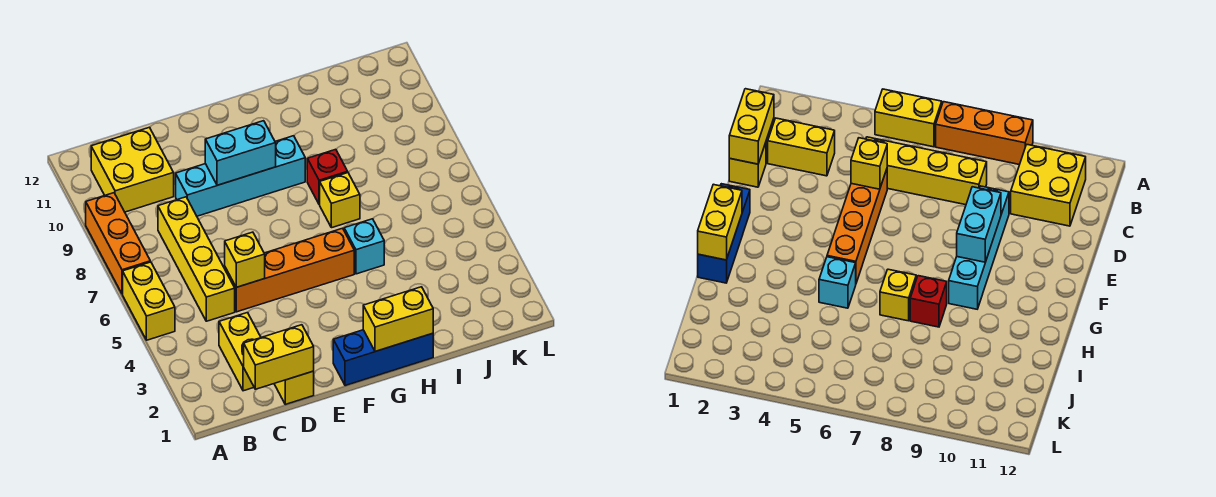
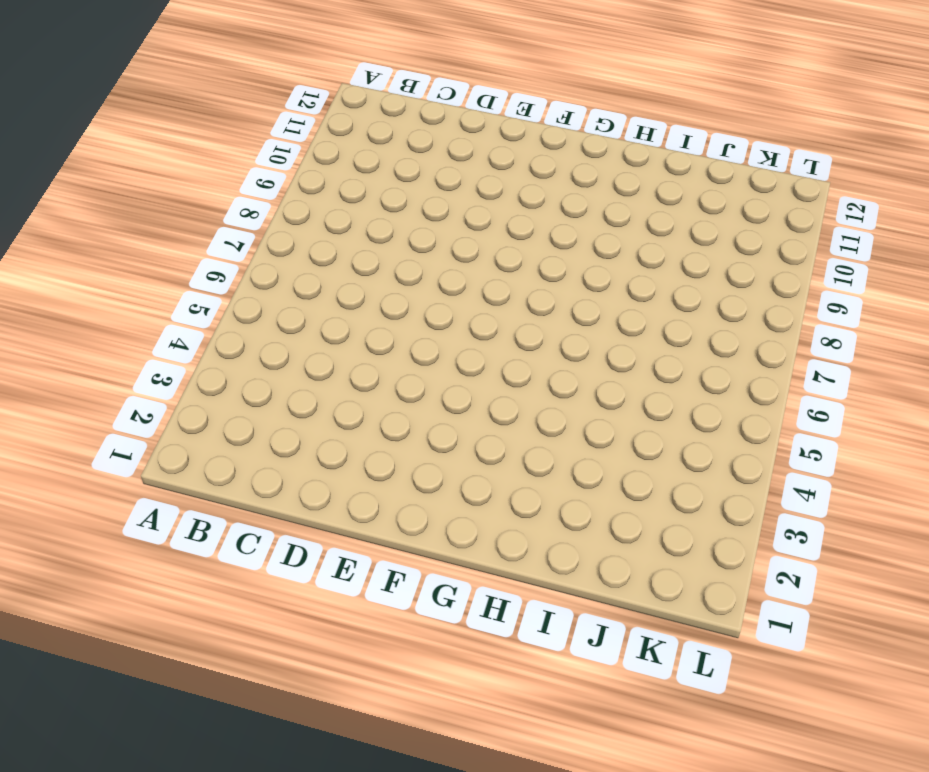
none -> yellow 1x2 brick [123,262,175,340]
none -> orange 1x3 brick [86,193,150,294]
none -> yellow 2x2 brick [91,127,174,212]

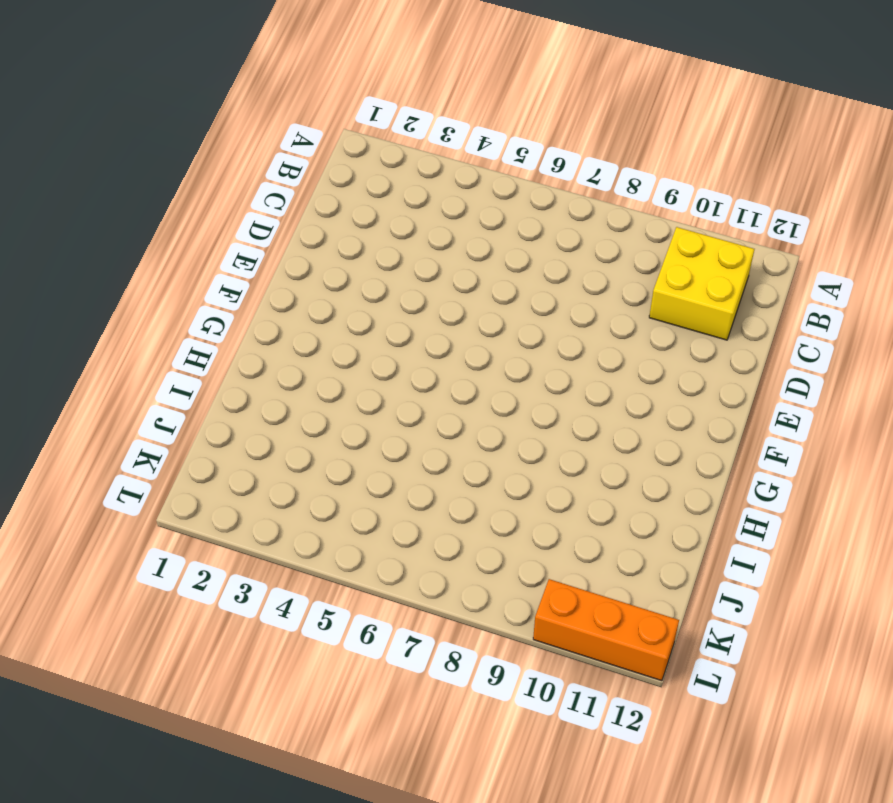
orange 1x3 brick [533,579,679,681] -> orange 1x3 brick moved to [86,193,150,294]
none -> yellow 1x2 brick [123,262,175,340]
none -> yellow 1x2 brick [219,313,261,391]
none -> yellow 1x4 brick [158,197,235,321]

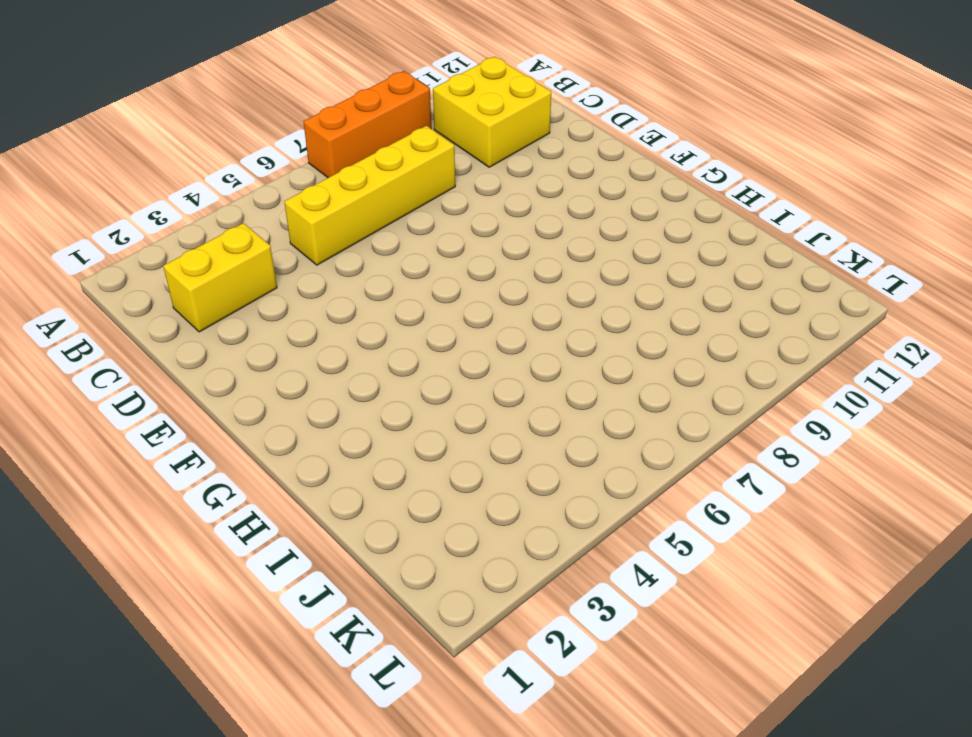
none -> yellow 1x2 brick [123,262,175,340]
none -> yellow 1x1 brick [274,371,314,404]
none -> orange 1x4 brick [225,228,354,312]

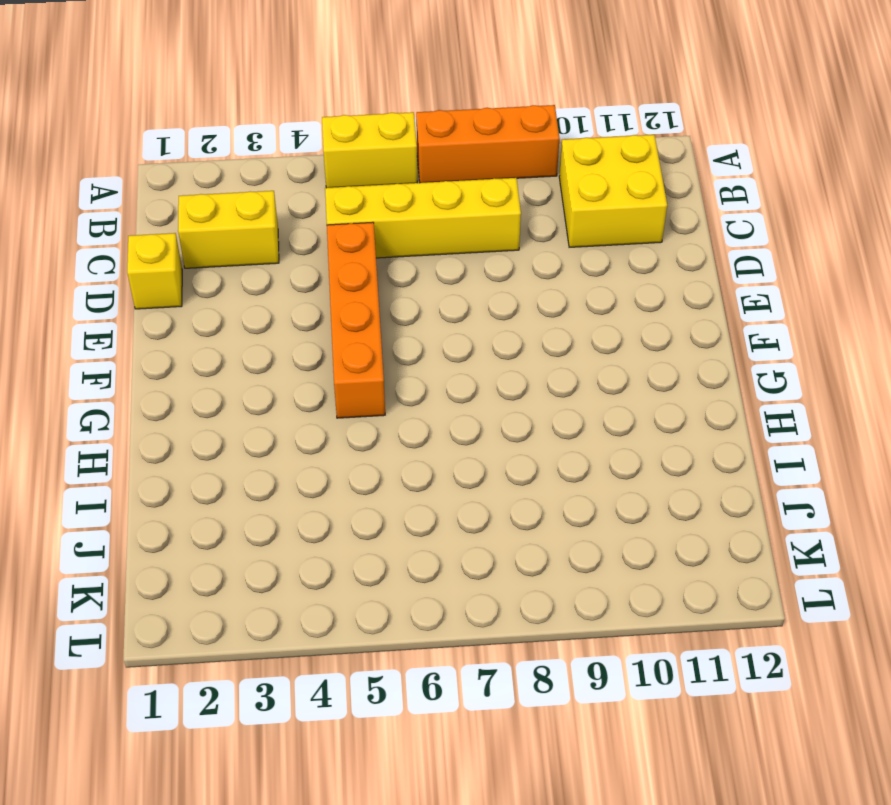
none -> cyan 1x4 brick [176,136,305,216]
none -> blue 1x3 brick [333,330,433,386]
none -> cyan 1x1 brick [344,219,384,274]

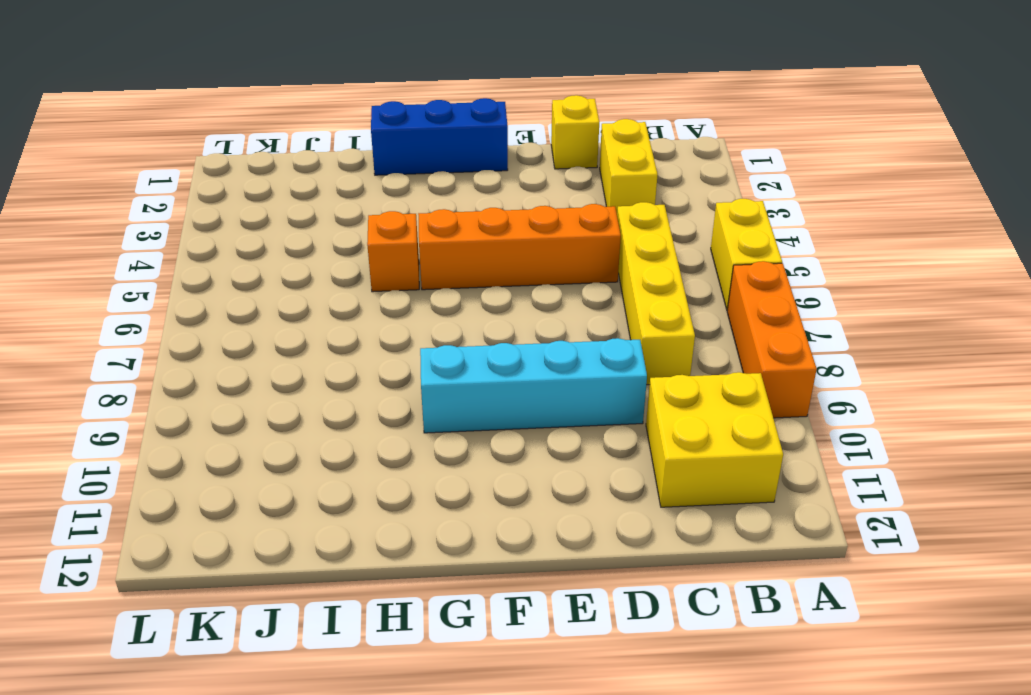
orange 1x1 brick [367,211,419,292] -> cyan 1x1 brick [344,219,384,274]
none -> yellow 1x1 brick [320,173,360,228]
none -> red 1x1 brick [307,149,348,205]
none -> yellow 1x2 brick [244,325,314,389]

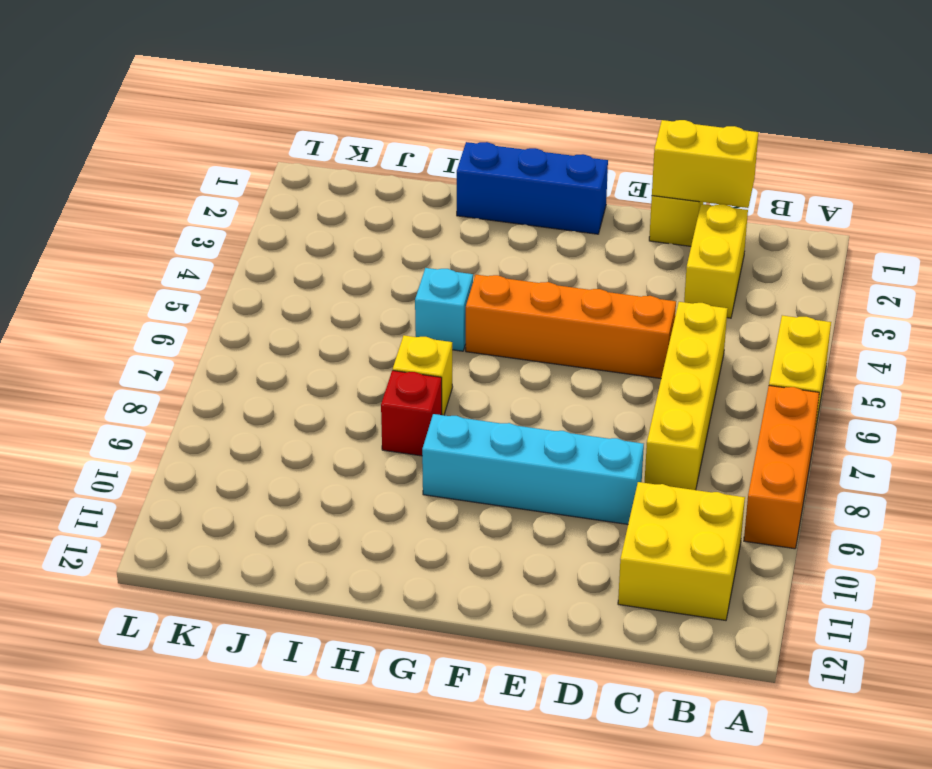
none -> yellow 1x1 brick [225,232,265,287]
none -> cyan 1x2 brick [205,121,276,185]
none -> yellow 1x2 brick [363,287,433,352]

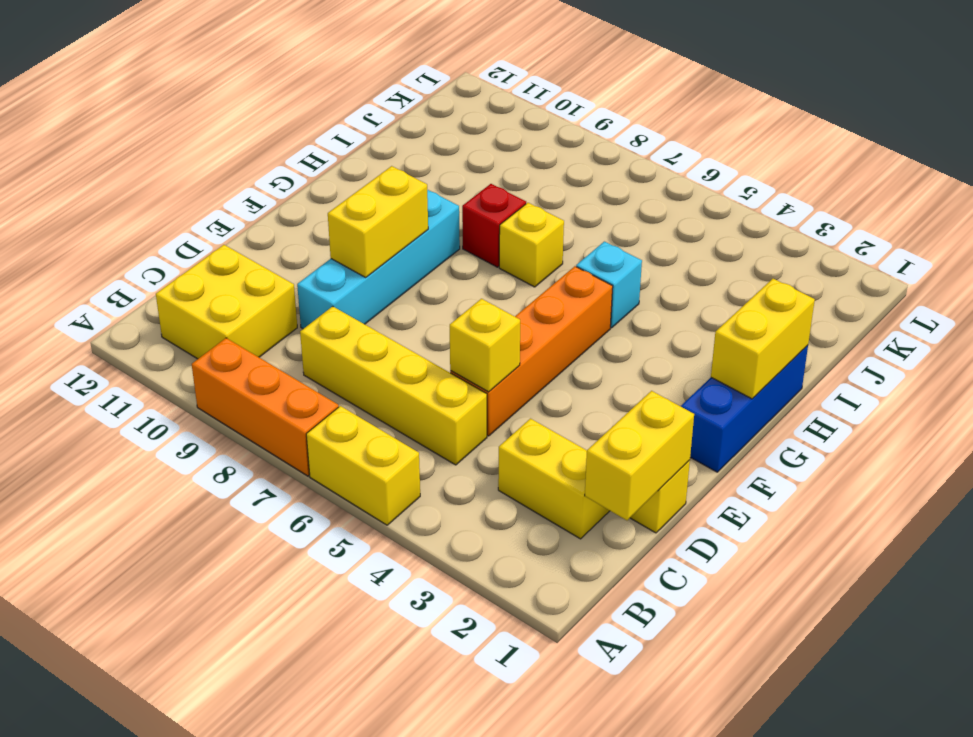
yellow 1x2 brick [328,166,428,277] -> cyan 1x2 brick [205,121,276,185]

